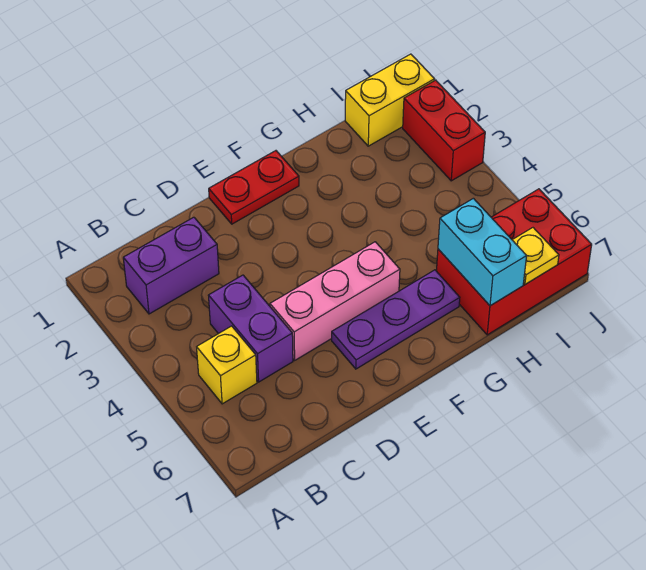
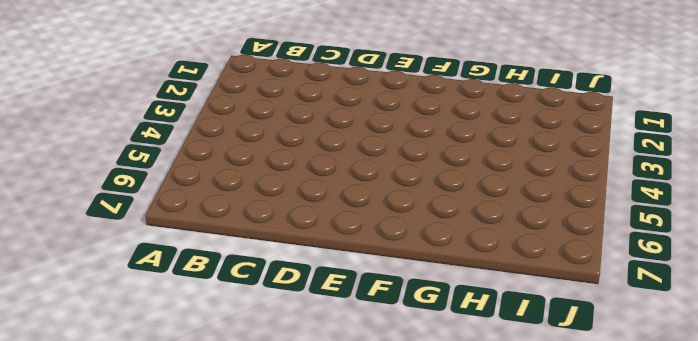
none -> purple 1x2 brick [123,217,219,314]
none -> yellow 1x1 brick [197,326,257,404]

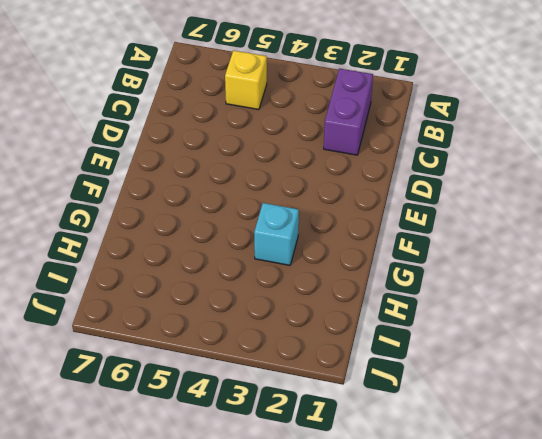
cyan 1x1 brick [254,203,299,265] -> none
none -> purple 1x2 brick [208,275,293,382]
none -> pink 1x3 brick [270,242,400,360]

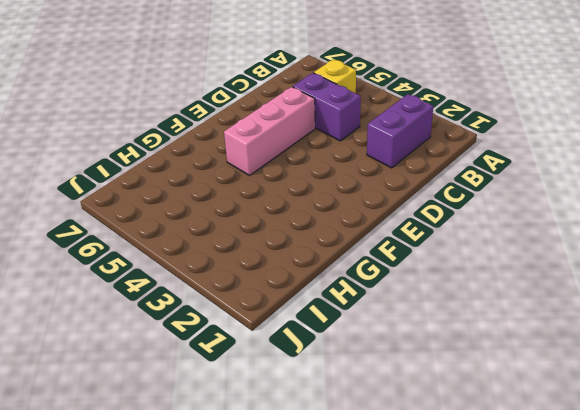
none -> red 1x2 plate [209,151,299,224]
none -> purple 1x3 plate [332,270,460,369]

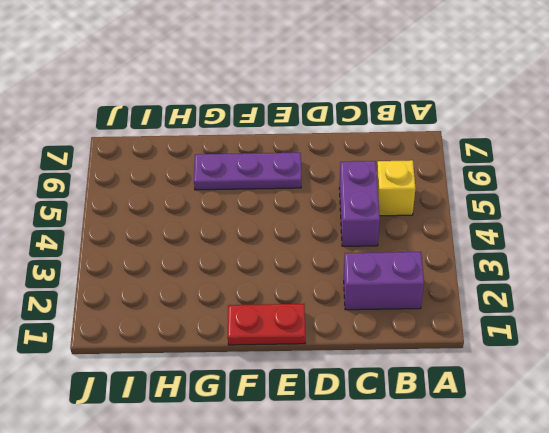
none -> pink 1x3 brick [270,242,400,360]
none -> red 2x3 brick [437,189,592,335]

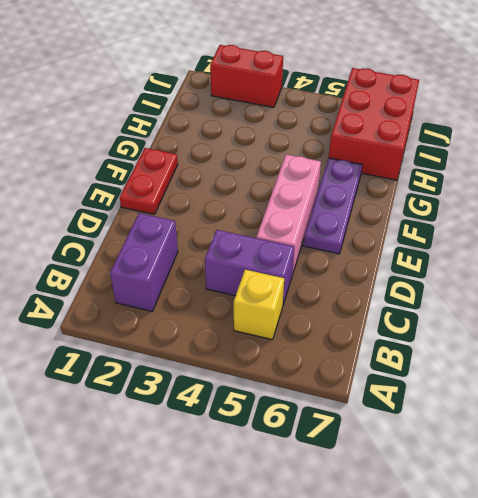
none -> yellow 1x2 brick [345,54,435,146]
none -> cyan 1x2 brick [438,198,527,306]

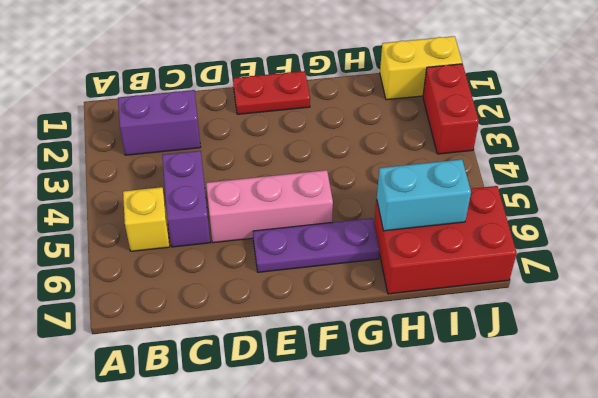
cyan 1x2 brick [377,159,471,231] -> cyan 1x2 brick turned to [438,198,527,306]
none -> yellow 1x1 plate [513,228,559,284]

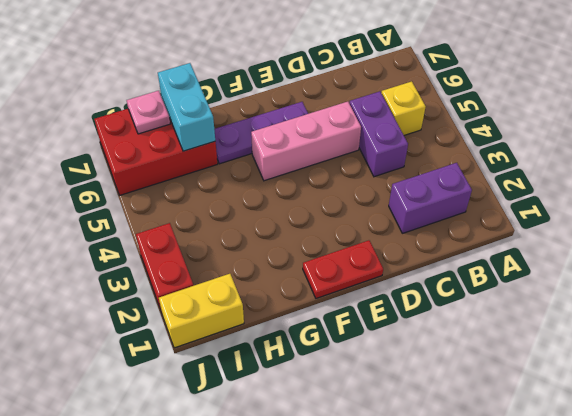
pink 1x1 plate [127,91,170,134] -> yellow 1x1 plate [513,228,559,284]

